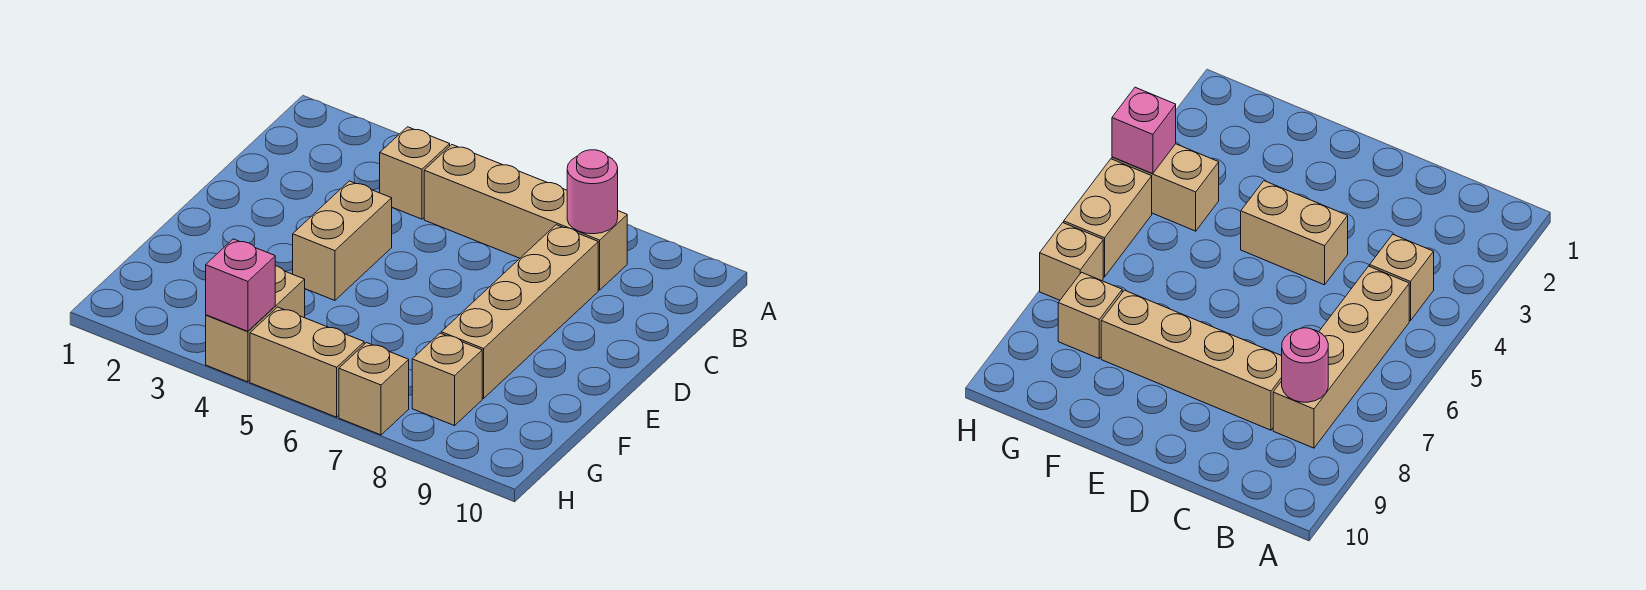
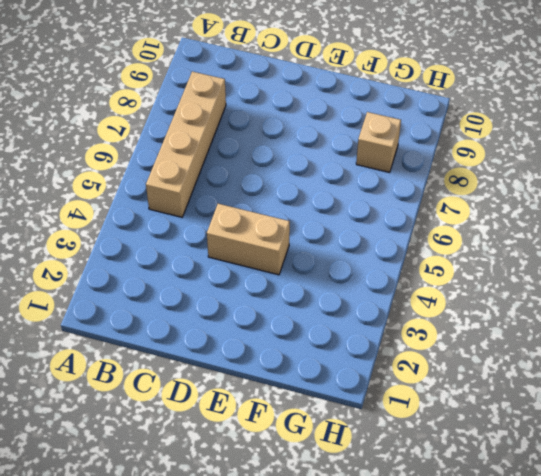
none -> tan 1x1 brick [380,127,450,219]
none -> tan 1x4 brick [441,225,598,398]

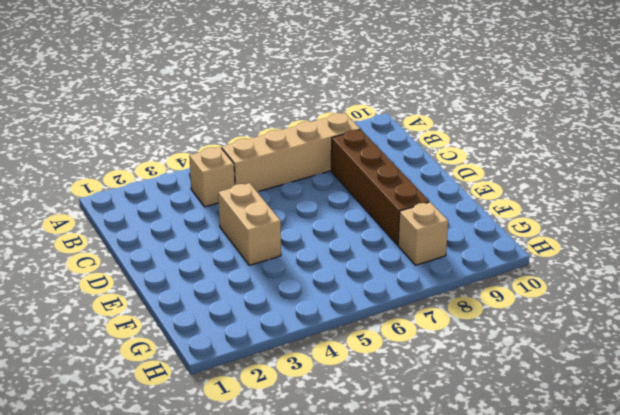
brown 1x4 brick [331,130,429,245] -> tan 1x4 brick [441,225,598,398]
none -> tan 1x2 brick [206,266,305,382]
none -> tan 1x2 brick [250,307,364,417]

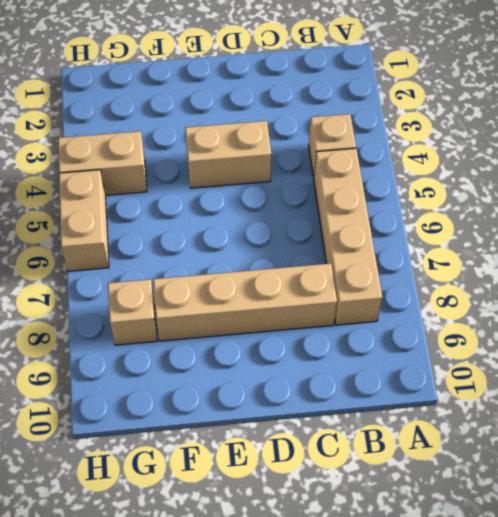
none -> tan 1x1 brick [339,343,409,435]
none -> pink 1x1 round brick [567,150,618,234]

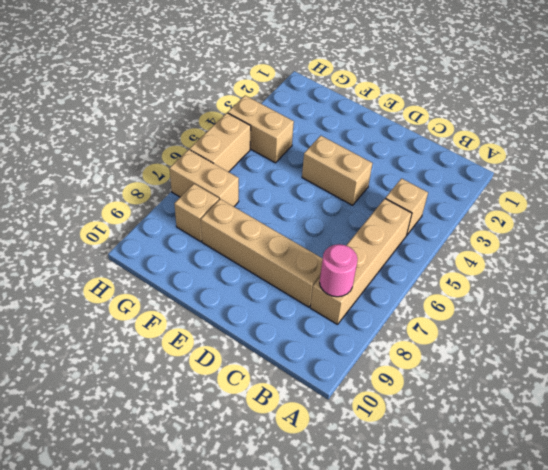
tan 1x2 brick [170,150,239,207] -> tan 1x1 brick [339,343,409,435]
none -> pink 1x1 brick [206,239,275,331]

